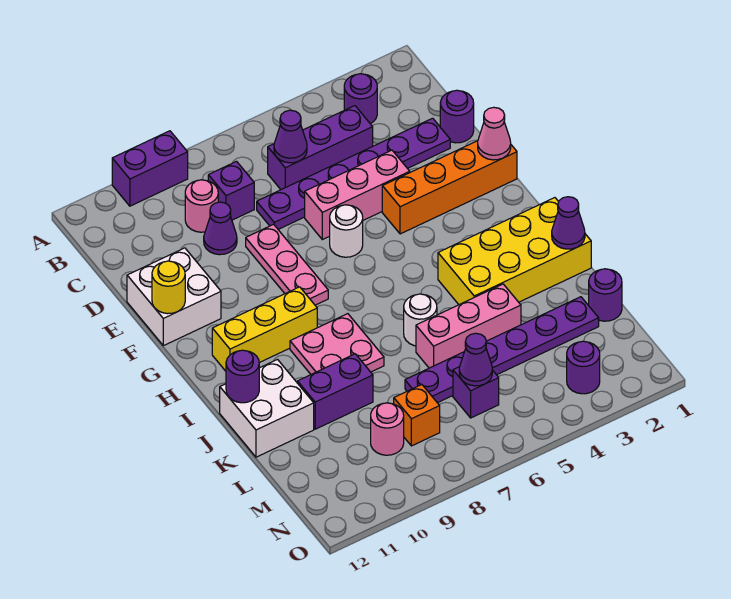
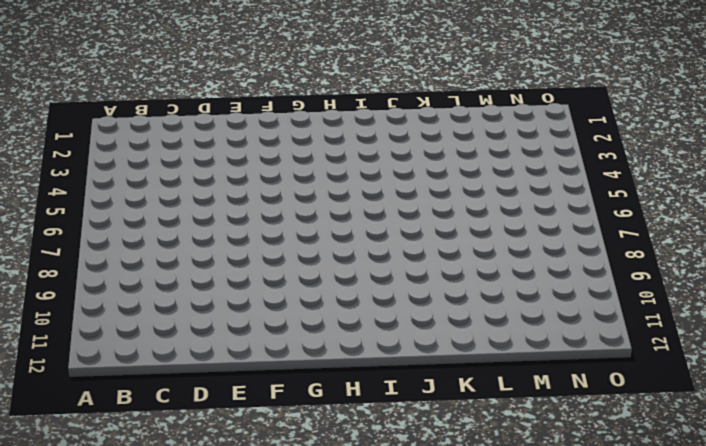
none -> purple 1x2 brick [112,131,188,206]
none -> purple 1x1 round brick [344,74,377,124]
none -> purple 1x3 brick [268,106,373,190]
none -> purple 1x1 brick [208,162,254,220]

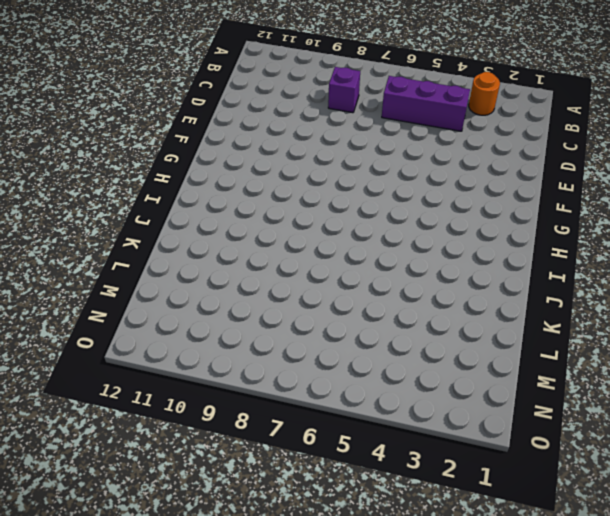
orange 1x1 round brick [469,72,500,115] -> purple 1x1 round brick [344,74,377,124]
none -> purple 1x2 brick [112,131,188,206]
none -> pink 1x1 round brick [185,180,218,232]
none -> purple 1x1 round brick [440,90,474,143]
none -> purple 1x6 plate [257,118,450,229]

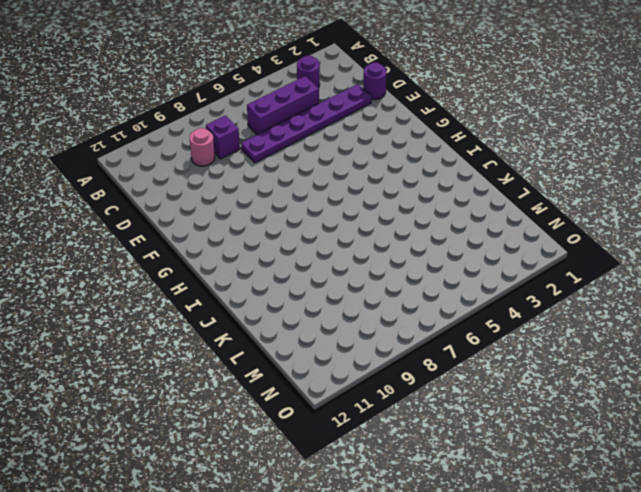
none -> purple 1x2 brick [112,131,188,206]
none -> purple 1x1 cone [204,202,237,255]
none -> pink 1x3 brick [305,150,410,240]
none -> pink 1x3 plate [246,224,328,305]

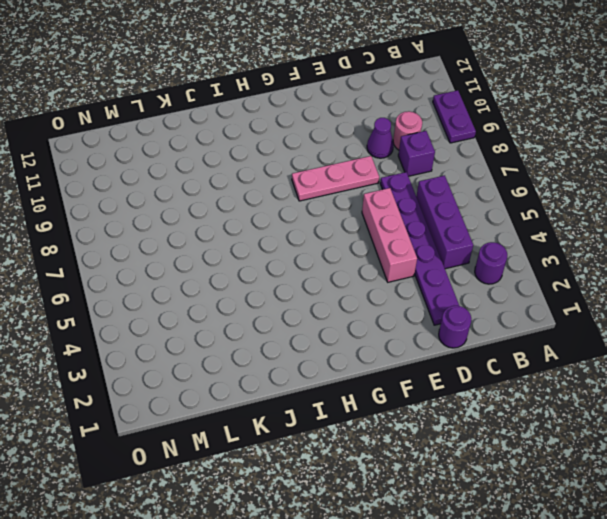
purple 1x2 plate [433,90,476,143] -> purple 1x2 brick [112,131,188,206]
none -> white 2x2 brick [127,248,221,346]
none -> orange 1x4 brick [382,141,517,234]
none -> white 1x1 round brick [330,205,363,257]
none -> yellow 1x3 brick [212,287,317,371]

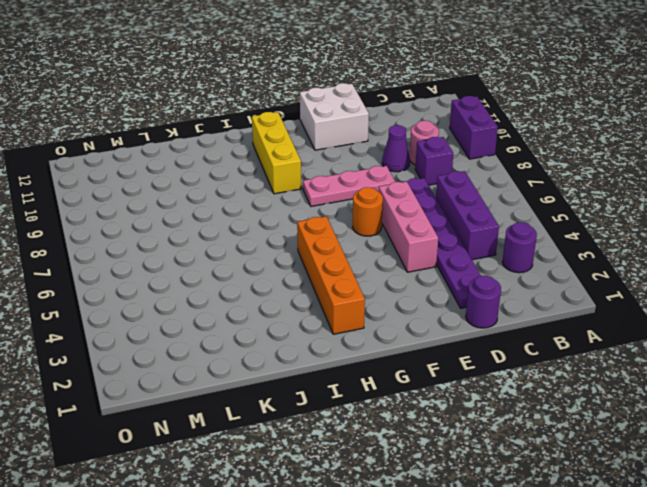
orange 1x1 round brick [353,187,383,236] -> white 1x1 round brick [330,205,363,257]
orange 1x4 brick [297,216,365,334] -> orange 1x4 brick moved to [382,141,517,234]
none -> yellow 2x4 brick [438,198,591,305]
none -> pink 2x2 plate [290,314,384,374]
none -> white 1x1 round brick [404,294,437,346]
none -> white 2x2 brick [220,360,314,457]

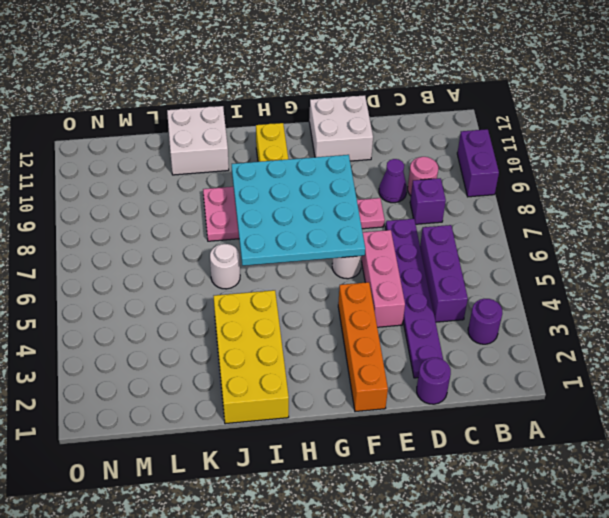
cyan 4x4 plate [232,155,365,266] -> none
none -> pink 1x3 brick [416,284,521,368]
none -> purple 1x2 brick [298,354,373,429]
none -> purple 1x1 round brick [589,269,622,321]
none -> purple 1x6 plate [405,297,599,403]

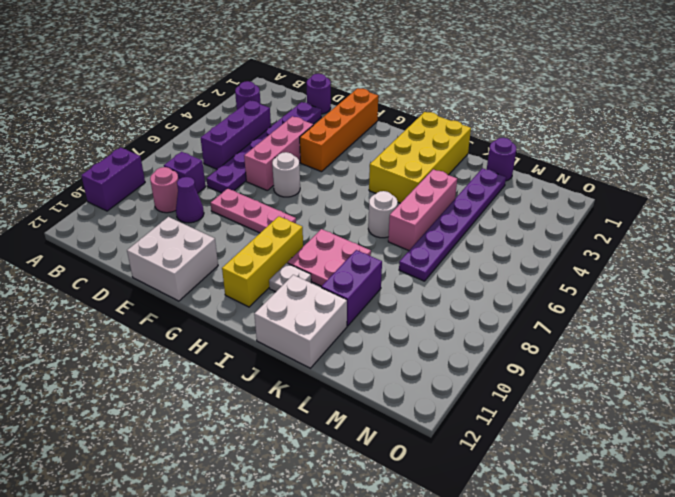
white 1x1 plate [269,263,311,292] -> none
none -> purple 1x1 brick [453,367,499,418]
none -> orange 1x1 brick [394,385,440,446]
none -> pink 1x1 round brick [371,403,404,455]
none -> purple 1x1 round brick [567,341,600,394]

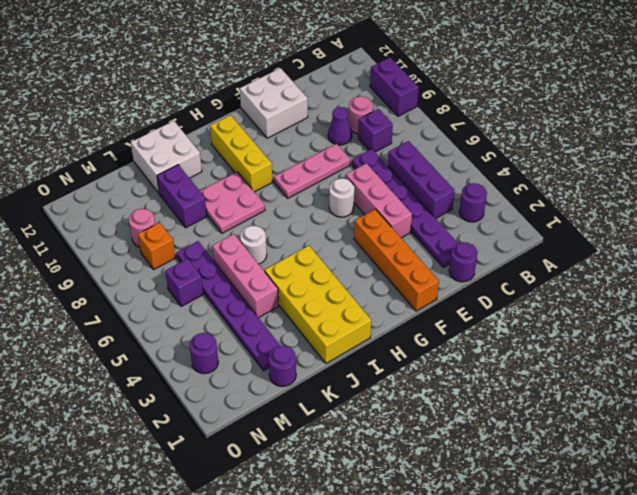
none -> purple 1x1 cone [274,110,307,163]
none -> pink 1x1 cone [478,107,511,160]
none -> yellow 1x1 round brick [152,261,185,314]
none -> purple 1x1 cone [552,197,585,249]

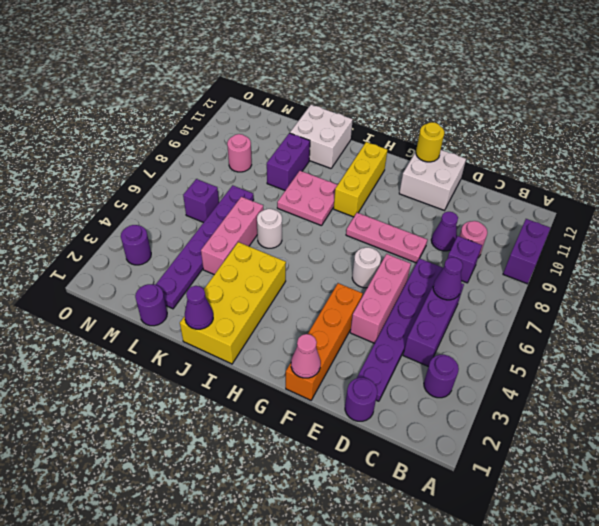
none -> orange 1x1 brick [394,385,440,446]
none -> purple 1x1 round brick [226,350,259,403]
none -> purple 1x1 cone [459,333,492,386]

